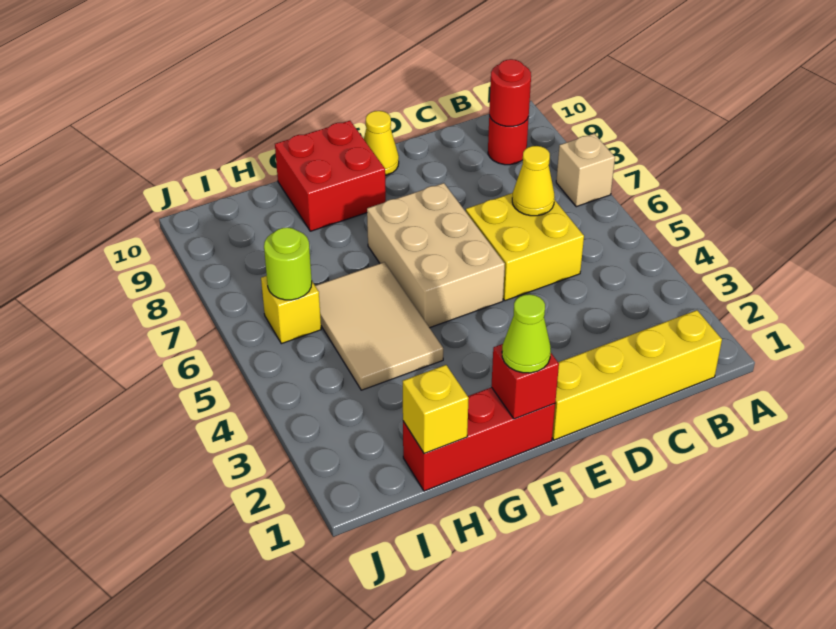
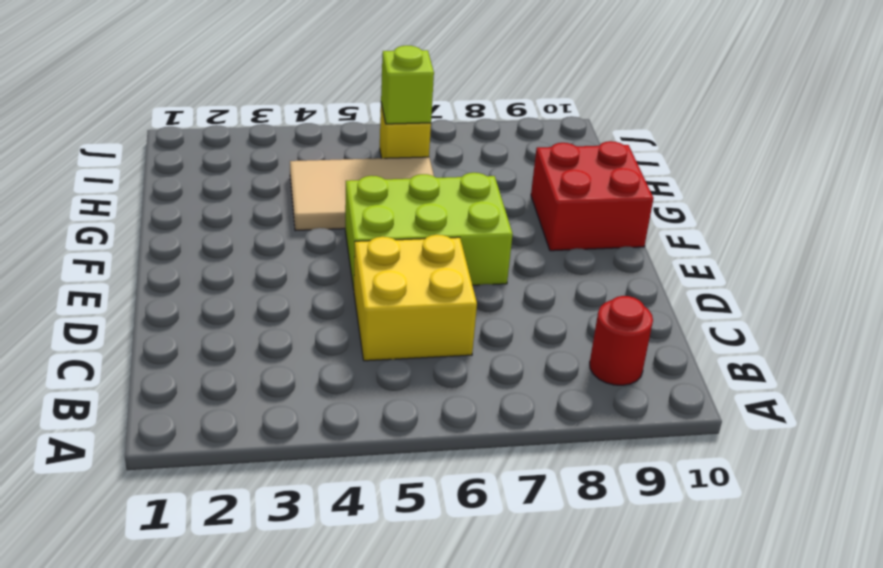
lime 2x3 brick [345,173,513,289] -> tan 2x3 brick [367,183,505,328]
lime 1x1 brick [381,45,434,124] -> lime 1x1 round brick [264,227,312,300]
none -> tan 1x1 brick [556,134,615,207]
none -> yellow 1x4 brick [552,310,722,440]
none -> yellow 1x1 cone [364,111,399,175]

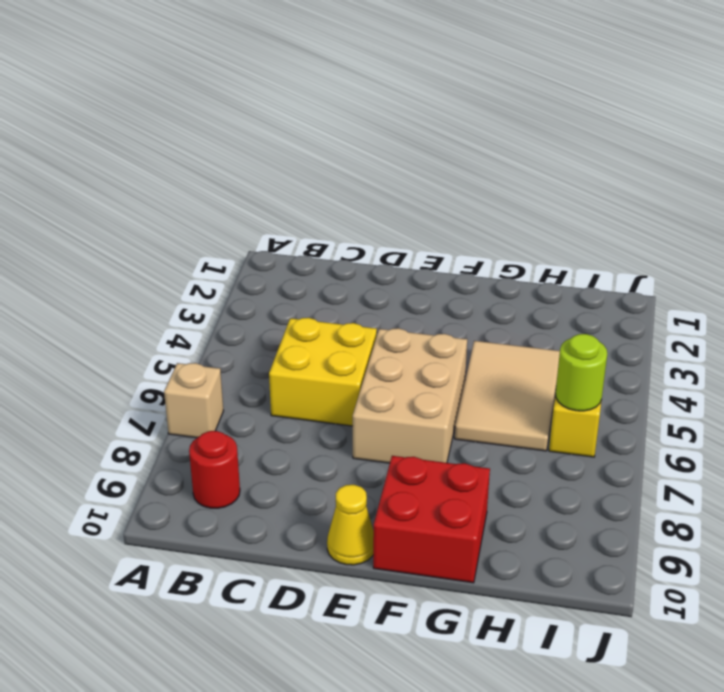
none -> yellow 1x4 brick [552,310,722,440]
none -> red 1x3 brick [403,387,555,491]
none -> red 1x1 round brick [489,59,531,126]

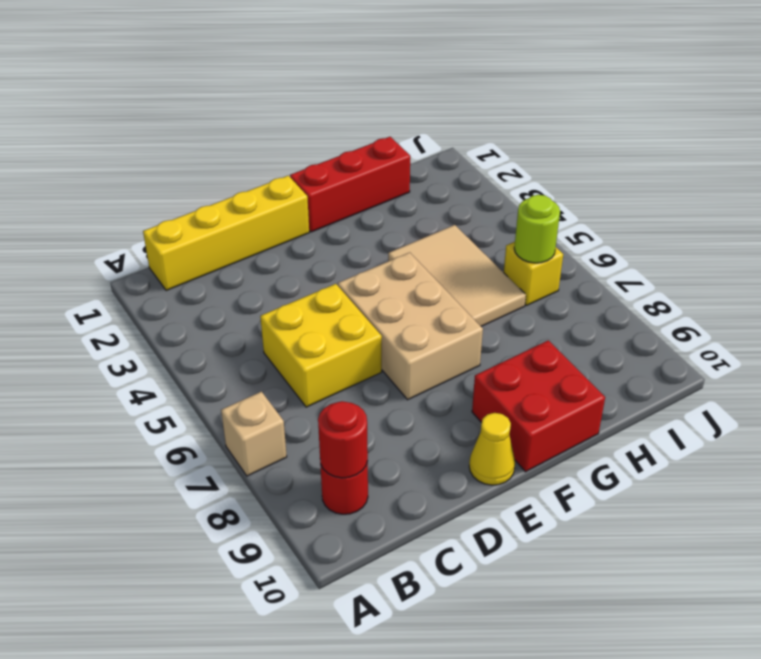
none -> yellow 1x1 cone [512,146,555,216]
none -> red 1x1 brick [491,344,559,419]
none -> yellow 1x1 brick [403,365,469,453]

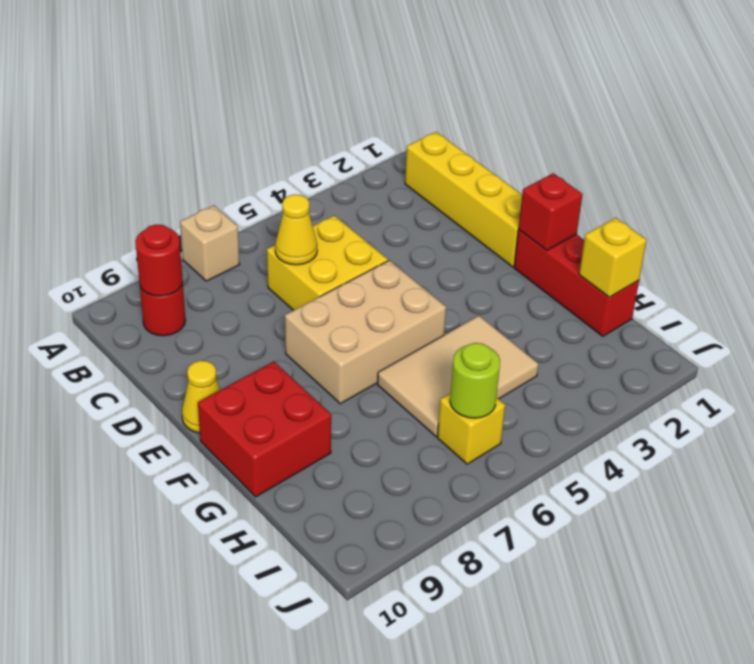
none -> lime 1x1 cone [502,294,551,373]

